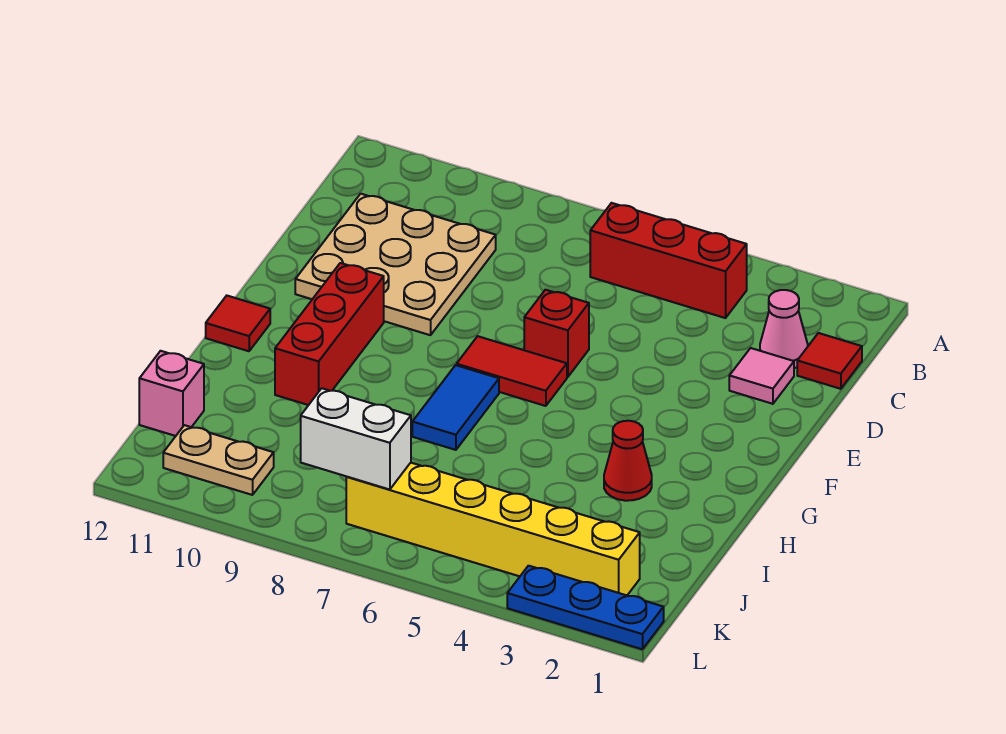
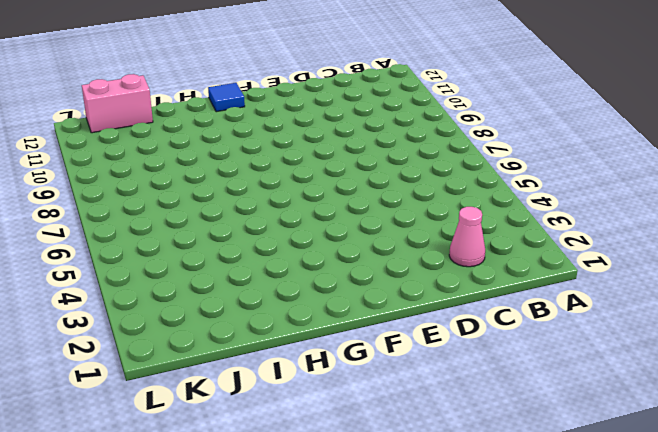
blue 1x1 tile [208,83,245,112] -> red 1x1 tile [206,296,270,351]
pink 1x2 brick [82,74,153,133] -> pink 1x1 brick [139,351,204,436]
none -> red 1x3 brick [590,203,747,318]
none -> red 1x1 tile [797,333,862,389]
none -> tan 3x3 plate [295,194,496,335]

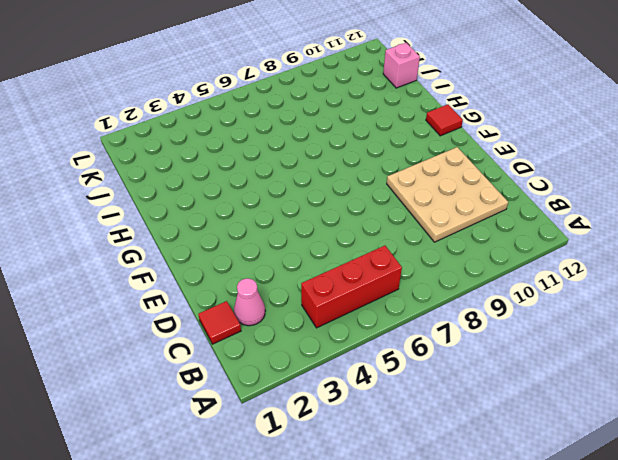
none -> pink 1x1 tile [729,348,794,404]
none -> red 1x1 brick [524,290,589,377]
none -> red 1x2 tile [457,336,567,406]

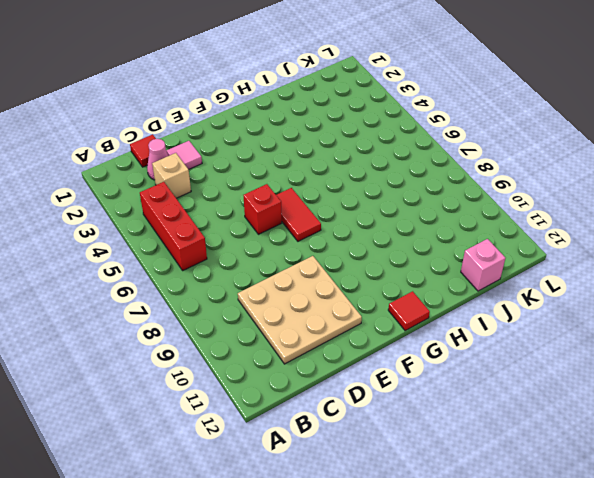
tan 1x1 brick [152,153,191,198] -> none
none -> red 1x3 brick [275,263,384,405]
none -> blue 1x2 tile [412,365,499,450]
none -> red 1x1 cone [604,421,652,501]

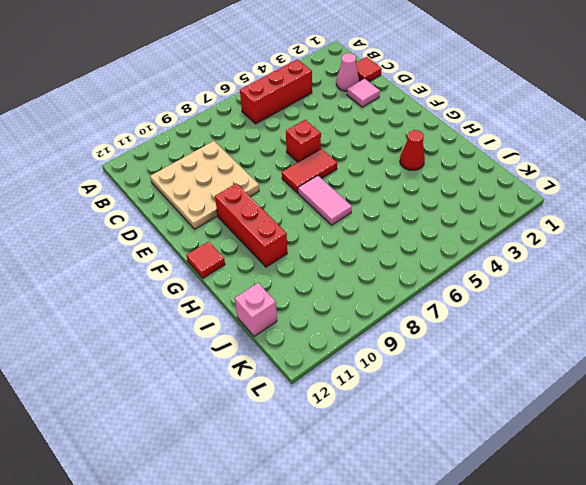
pink 1x2 tile [298,176,352,225] -> blue 1x2 tile [412,365,499,450]
none -> yellow 1x6 brick [346,463,640,595]
none -> tan 1x2 plate [163,425,274,495]
none -> blue 1x3 plate [507,566,664,649]

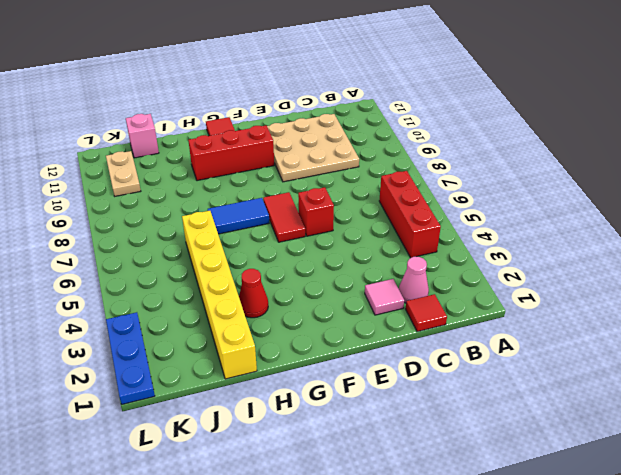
yellow 1x6 brick [182,211,257,379] -> yellow 1x6 brick moved to [346,463,640,595]
none -> white 1x2 brick [301,388,411,490]

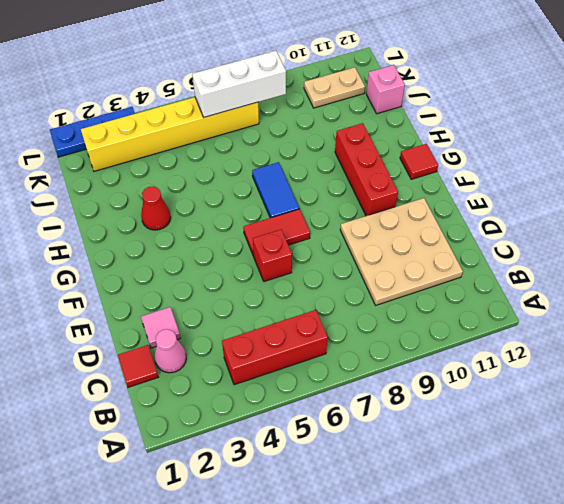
white 1x3 brick [192,51,286,117] -> white 1x2 brick [301,388,411,490]

